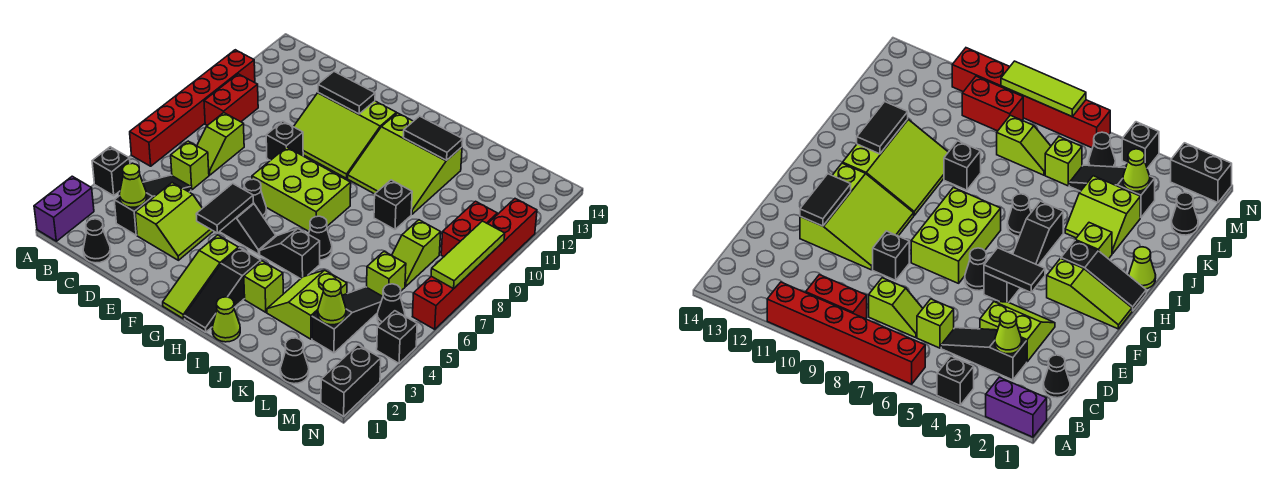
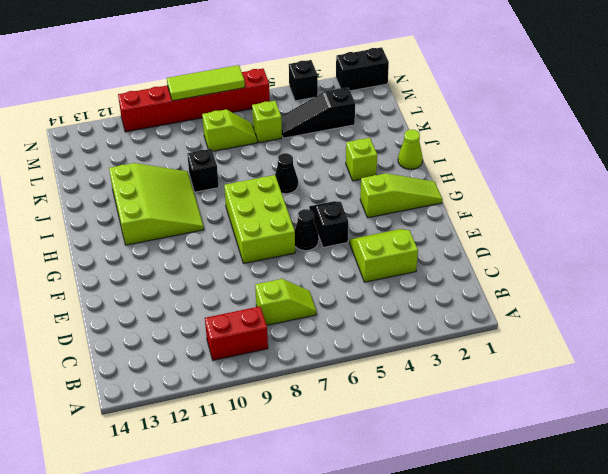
none -> purple 1x2 brick [34,176,94,241]
none -> black 1x1 brick [92,147,130,196]
none -> red 1x6 brick [130,50,255,166]
none -> black 1x1 cone [83,219,111,263]

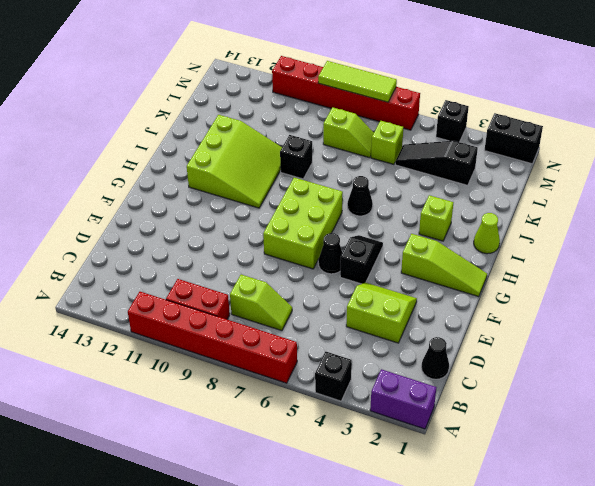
none -> black 1x3 slope [114,175,191,235]
none -> lime 1x1 brick [171,141,209,190]
none -> black 1x1 brick [266,121,303,160]
none -> lime 3x3 slope [294,93,396,178]

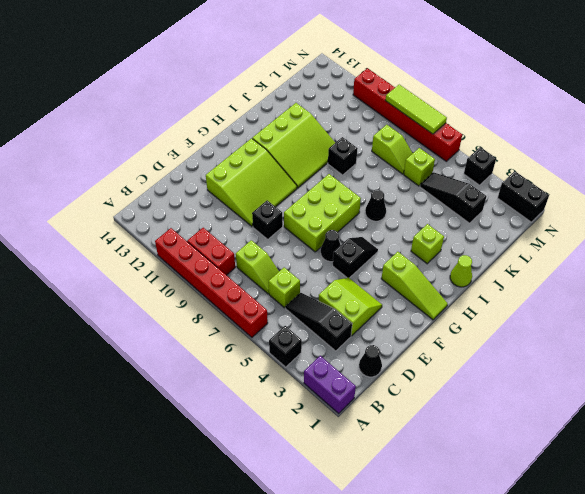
none -> black 1x3 slope [185,248,261,332]
none -> black 1x2 slope [260,229,320,279]
none -> lime 2x2 slope [267,270,347,339]
none -> black 1x1 cone [280,338,309,384]

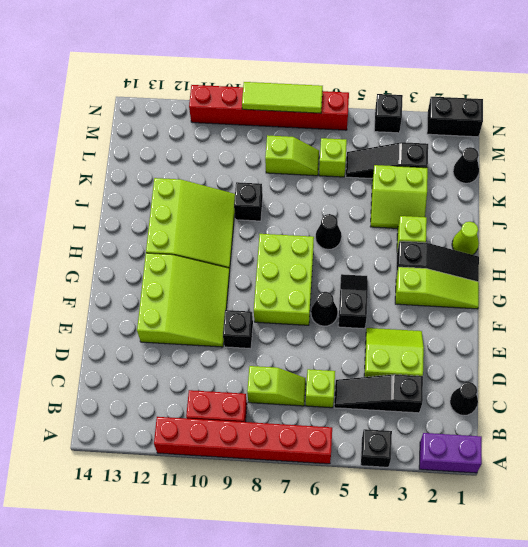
none -> black 1x2 slope [260,229,320,279]
none -> black 1x1 cone [377,284,405,324]
none -> red 1x2 brick [441,201,497,257]
none -> lime 1x1 cone [120,163,147,207]

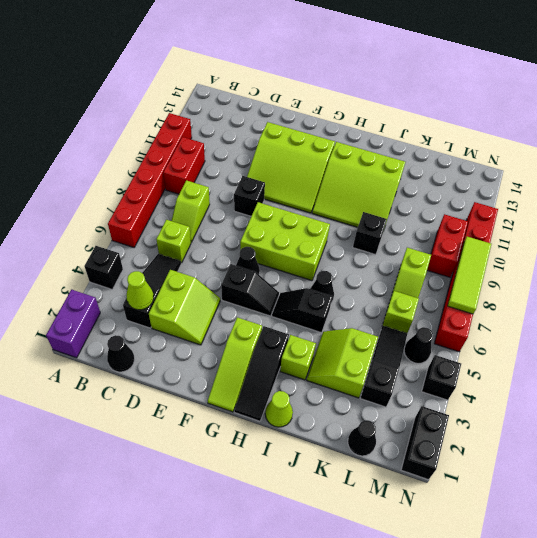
none -> black 1x2 tile [318,72,375,114]
none -> black 1x2 tile [196,184,254,233]
none -> black 1x2 tile [403,116,463,160]
none -> lime 1x1 cone [318,279,346,325]

